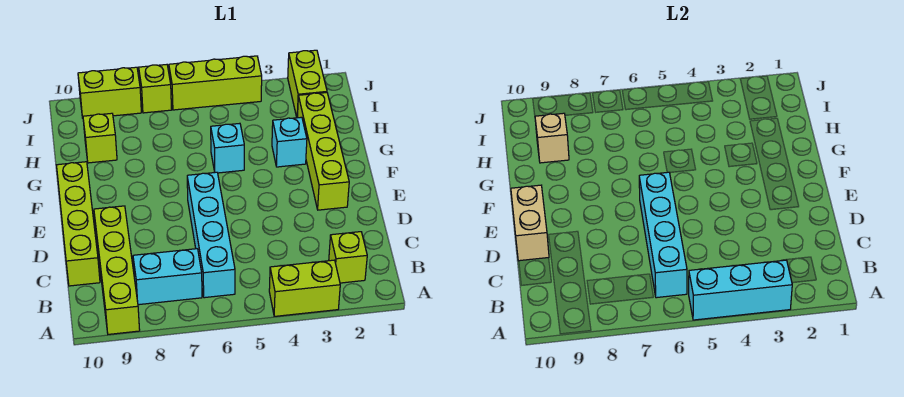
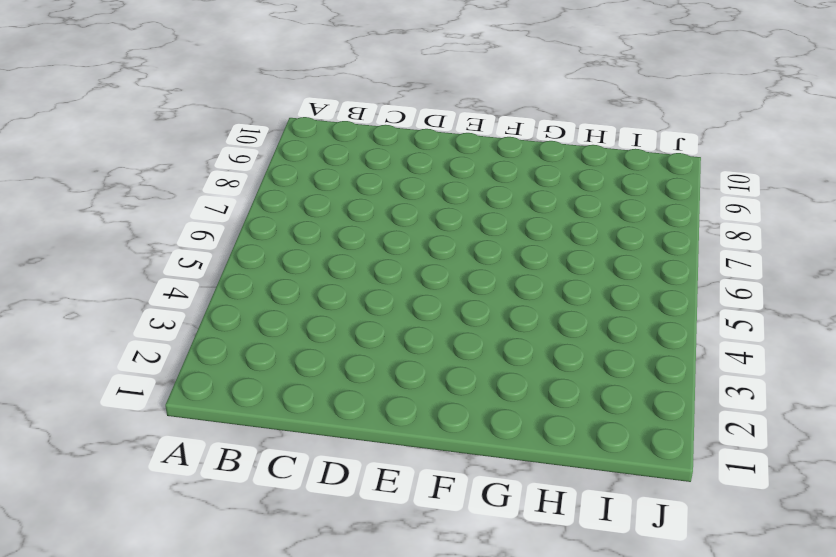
none -> lime 1x2 brick [269,260,340,316]
none -> lime 1x4 brick [94,206,140,334]
none -> lime 1x1 brick [329,232,367,283]

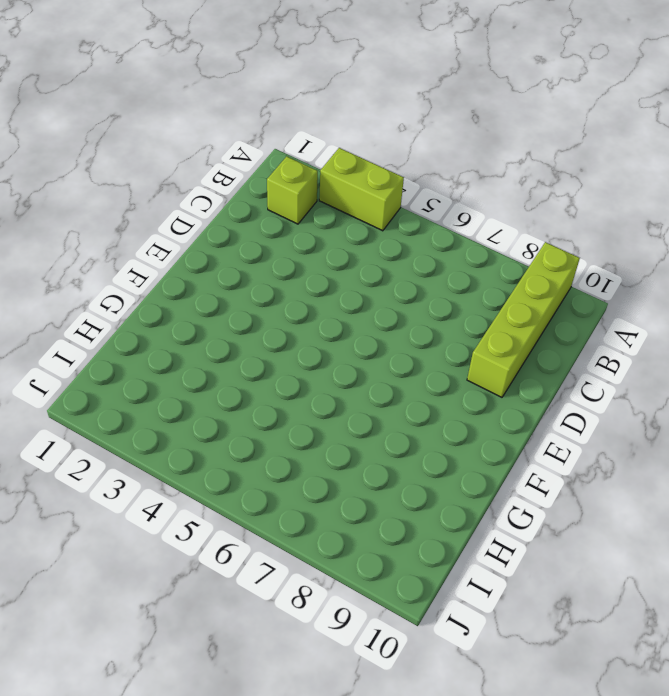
none -> cyan 1x4 brick [187,172,235,298]
none -> cyan 1x2 brick [133,249,202,305]
none -> lime 1x4 brick [57,162,100,286]

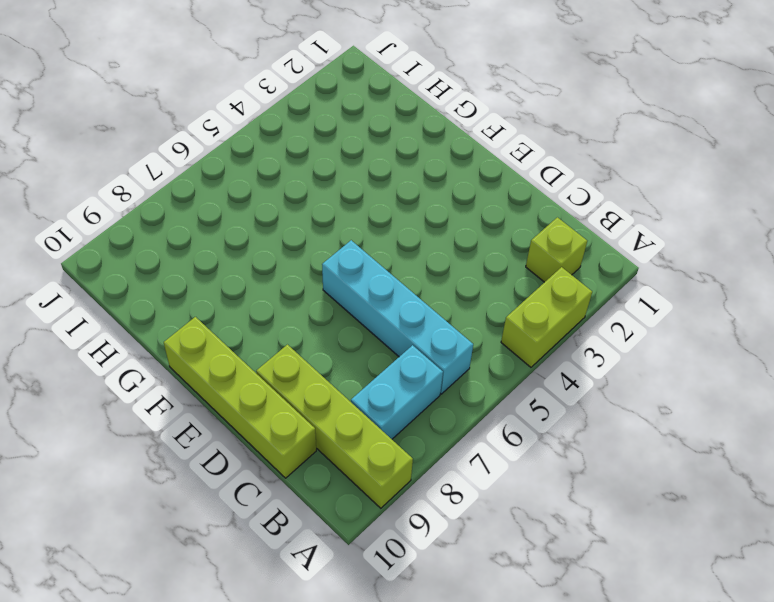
none -> lime 1x4 brick [298,93,349,210]
none -> cyan 1x1 brick [272,117,307,167]
none -> cyan 1x1 brick [211,123,244,173]

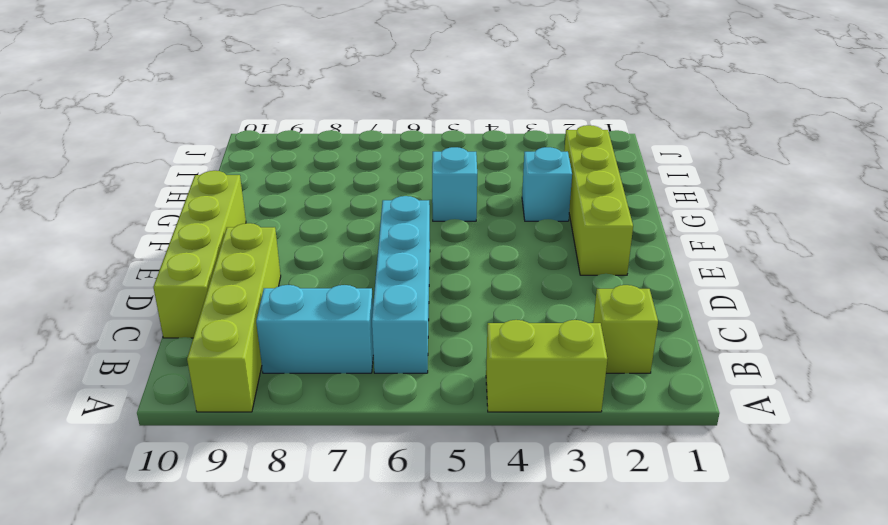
none -> lime 1x1 brick [83,113,117,163]
none -> lime 1x2 brick [288,50,327,118]
none -> lime 1x3 brick [169,56,262,110]

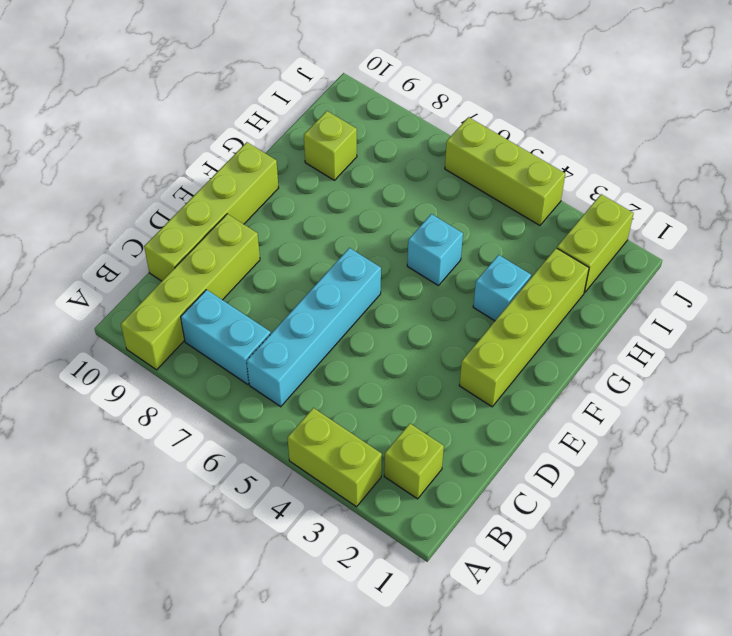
none -> lime 1x1 brick [139,65,172,113]
none -> lime 1x2 brick [78,67,141,118]
none -> cyan 1x3 brick [689,260,792,320]

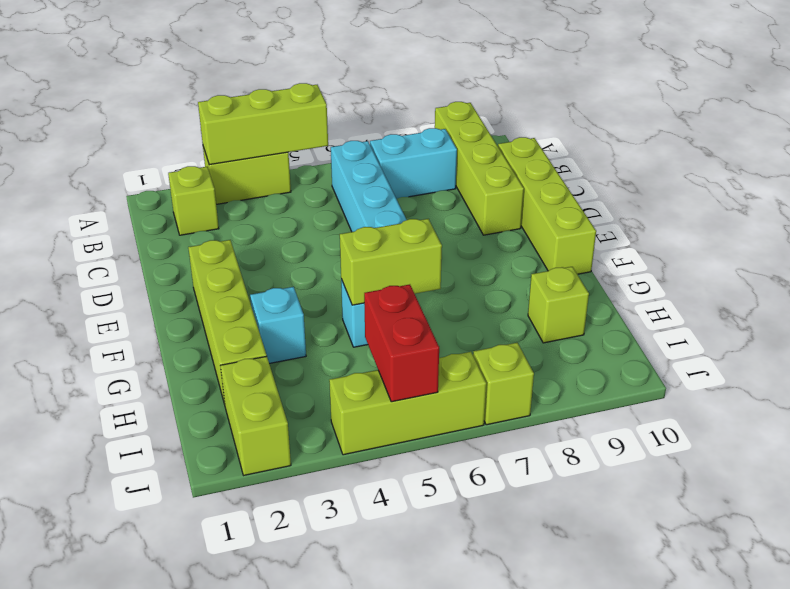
lime 1x3 brick [198,83,328,165] -> cyan 1x3 brick [689,260,792,320]
lime 1x2 brick [340,219,442,305] -> lime 1x2 brick moved to [78,67,141,118]
red 1x2 brick [364,284,439,402] -> none
none -> cyan 1x4 brick [639,172,687,298]
none -> tan 1x2 brick [511,185,549,261]
none -> tan 1x1 brick [535,113,569,163]

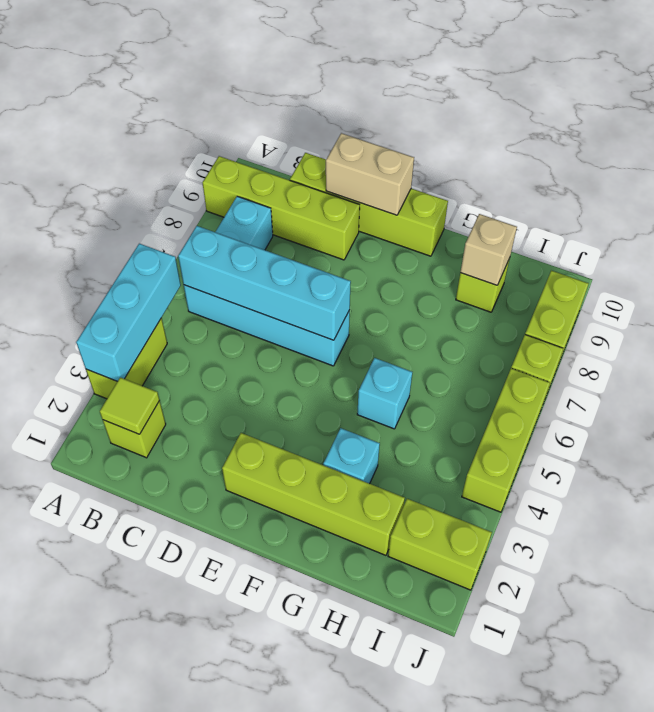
lime 1x1 tile [100,377,160,434] -> none

